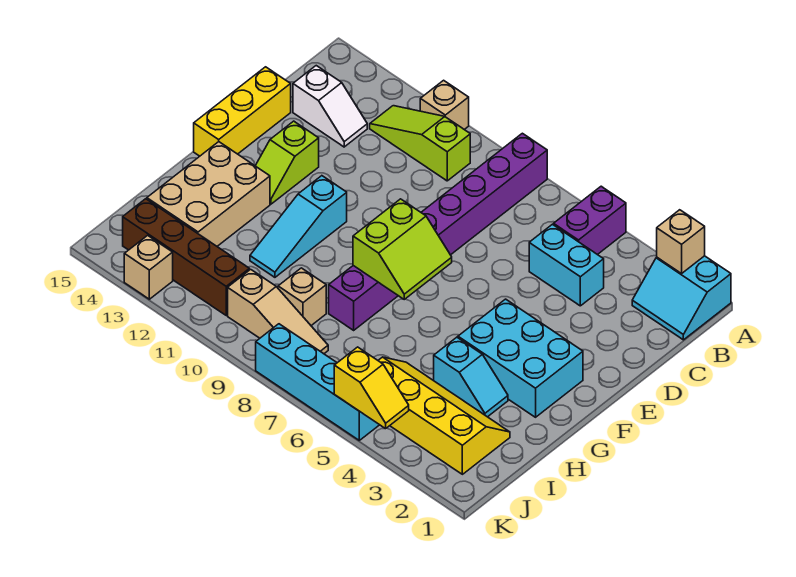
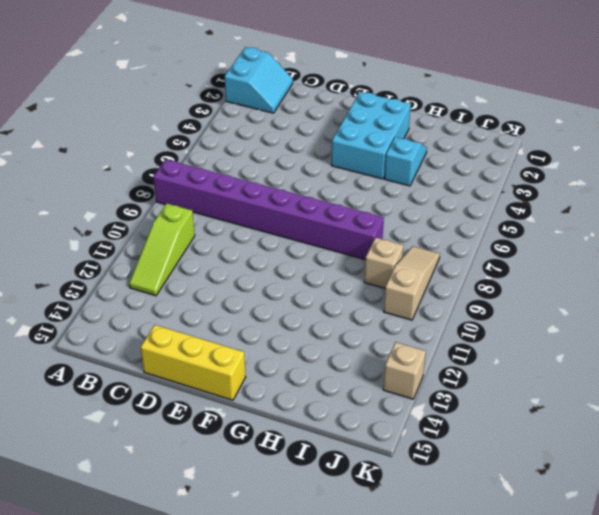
none -> purple 1x2 brick [554,186,626,255]
none -> tan 1x1 brick [420,80,469,130]
none -> cyan 1x2 brick [529,224,604,306]

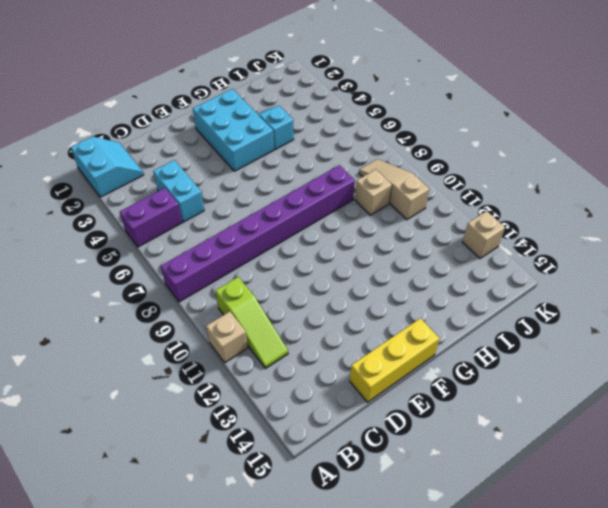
none -> white 1x2 slope [293,66,367,147]
none -> lime 1x2 slope [255,121,319,204]
none -> cyan 1x3 slope [250,176,347,277]

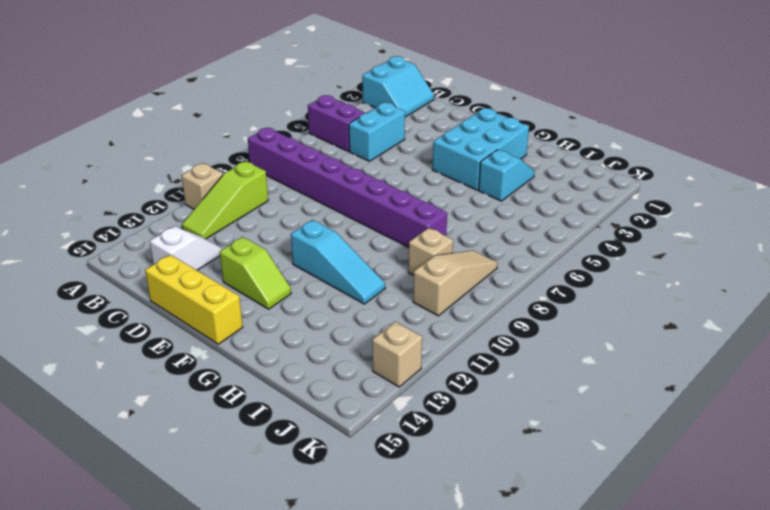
none -> tan 2x3 brick [147,142,270,246]
none -> yellow 2x4 slope [378,357,510,474]
none -> brown 1x4 brick [123,199,249,315]

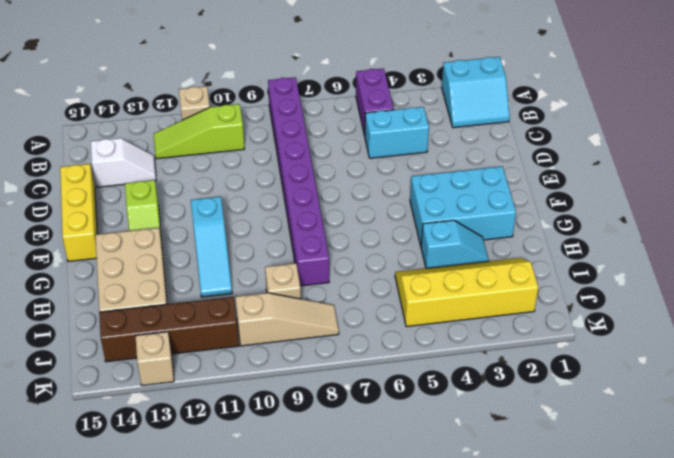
none -> cyan 1x4 brick [256,324,379,440]
none -> tan 1x1 brick [657,210,705,274]
none -> lime 2x2 slope [353,199,452,299]

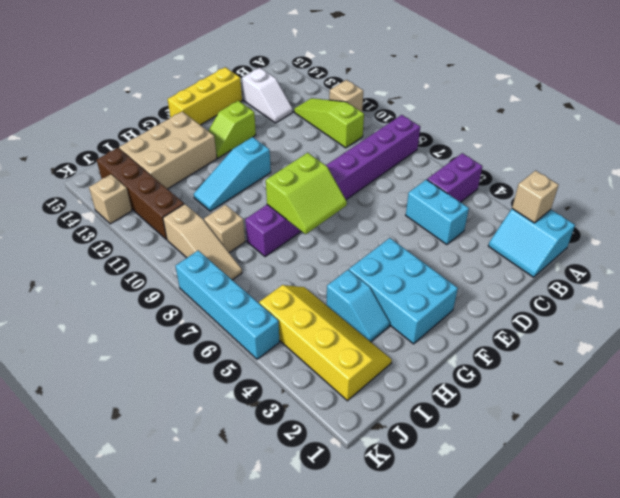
none -> yellow 1x2 slope [334,347,409,429]

